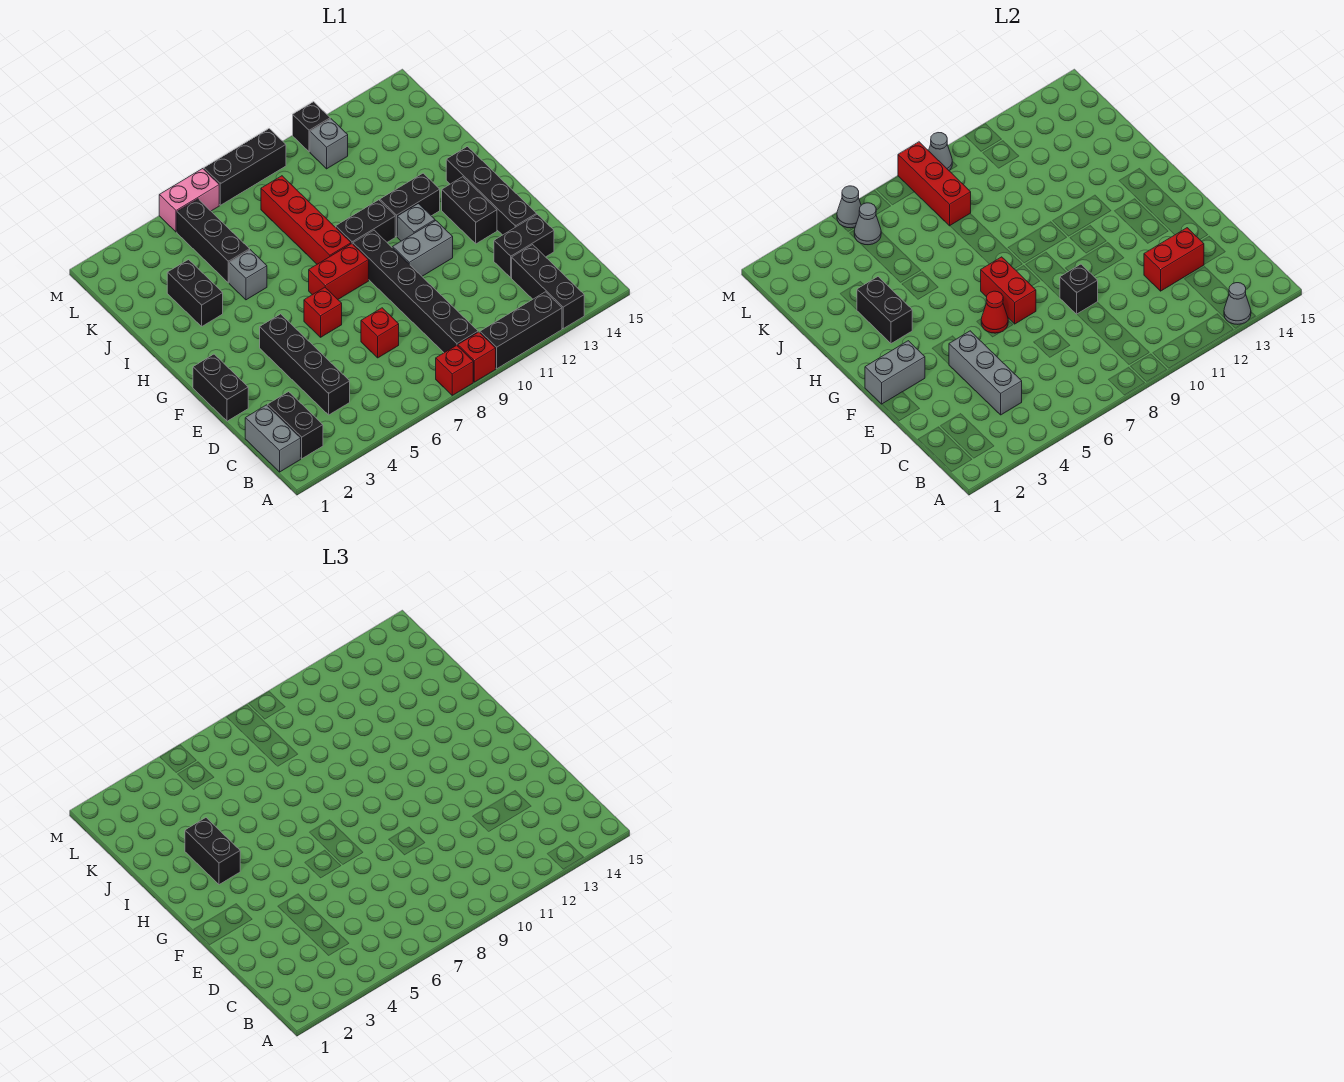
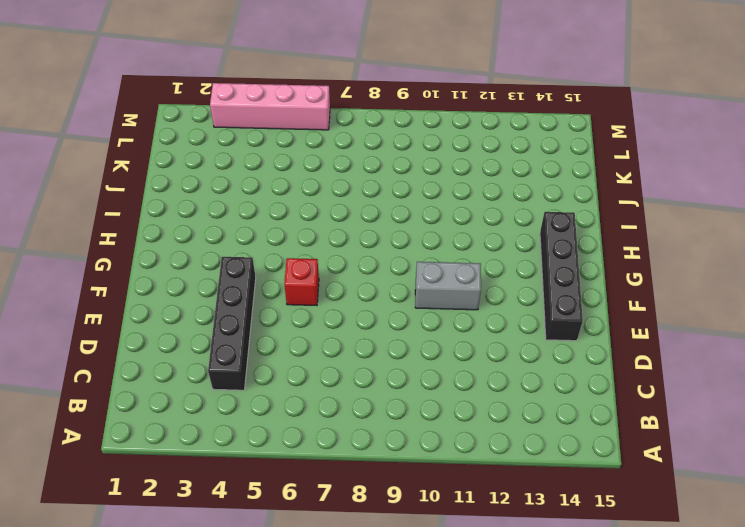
pink 1x4 brick [210,83,330,130] -> pink 1x2 brick [159,169,219,232]
none -> red 1x1 brick [436,345,473,395]
none -> red 1x1 brick [458,332,496,382]
none -> black 1x3 brick [480,292,562,369]
none -> black 1x3 brick [512,245,584,329]

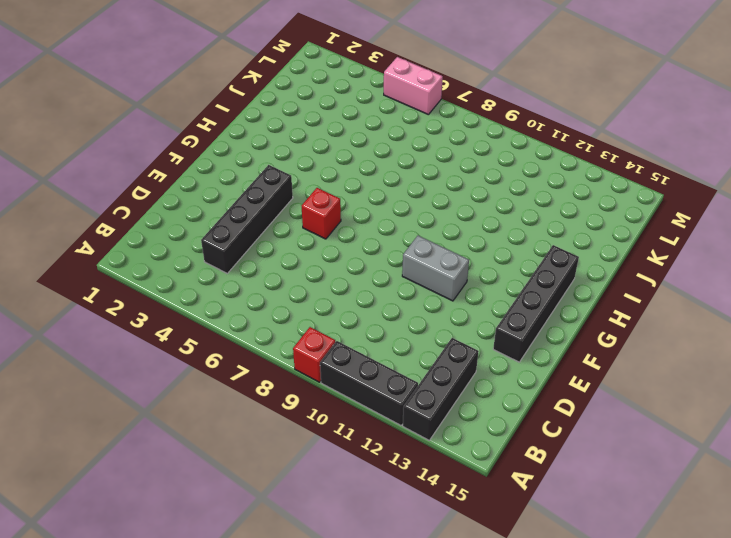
none -> red 1x1 brick [436,345,473,395]
none -> grey 1x2 brick [245,405,301,472]
none -> black 1x2 brick [268,392,323,459]
none -> black 1x6 brick [353,230,478,353]

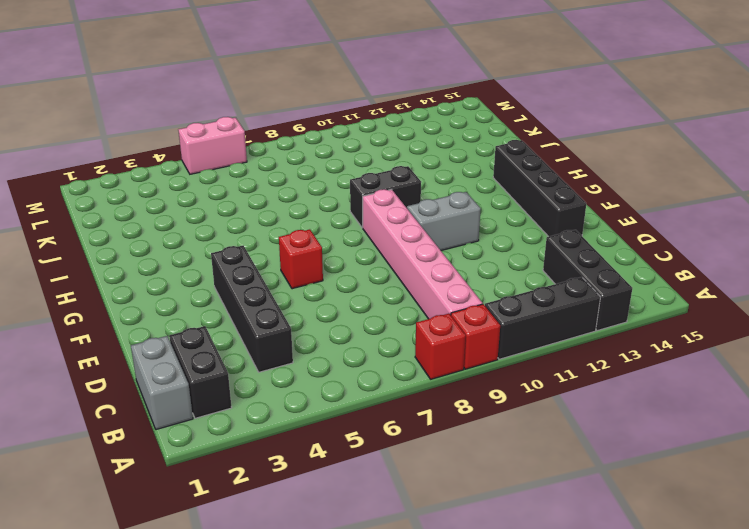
pink 1x6 brick [363,189,483,319] -> black 1x6 brick [353,230,478,353]
none -> red 1x1 brick [361,308,399,358]
none -> black 1x2 brick [494,214,554,278]
none -> black 1x2 brick [193,354,248,421]
none -> black 1x2 brick [442,177,497,244]

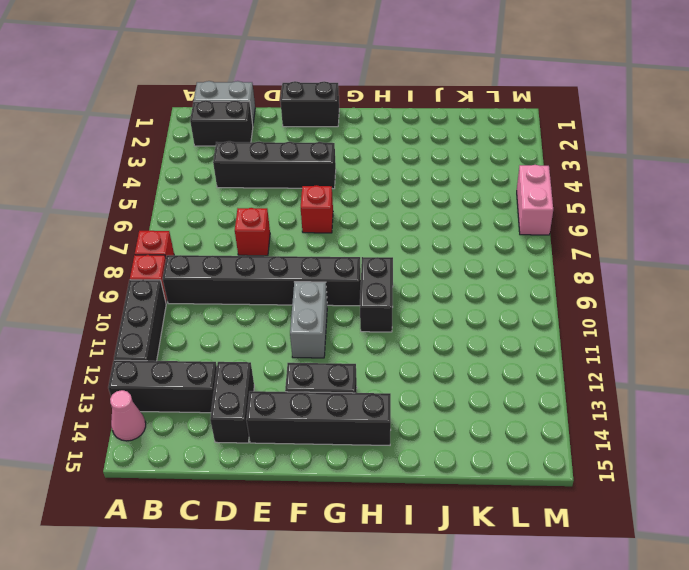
pink 1x1 cone [110,390,146,441] -> none
none -> red 1x2 brick [309,244,369,299]
none -> grey 1x1 brick [397,204,435,241]
none -> red 1x4 brick [261,176,351,264]
none -> black 1x2 brick [380,173,440,237]

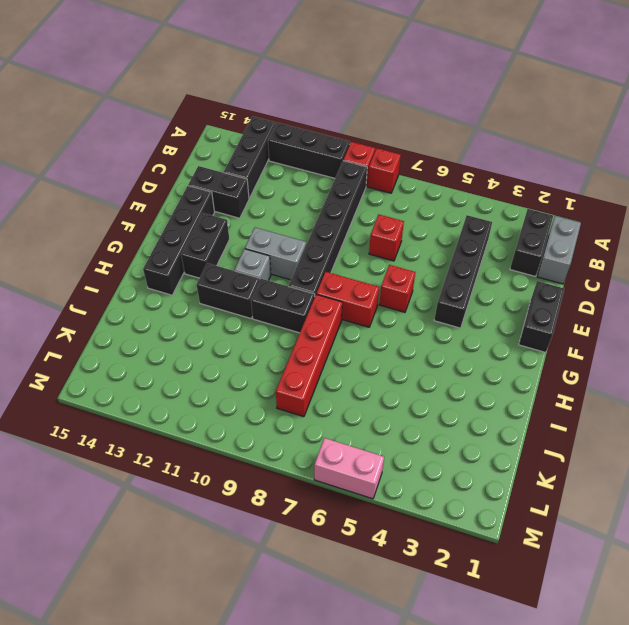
none -> black 1x2 brick [167,260,223,326]
none -> grey 1x1 brick [229,250,267,300]
none -> black 1x3 brick [177,199,250,283]
none -> grey 1x1 brick [310,119,348,169]

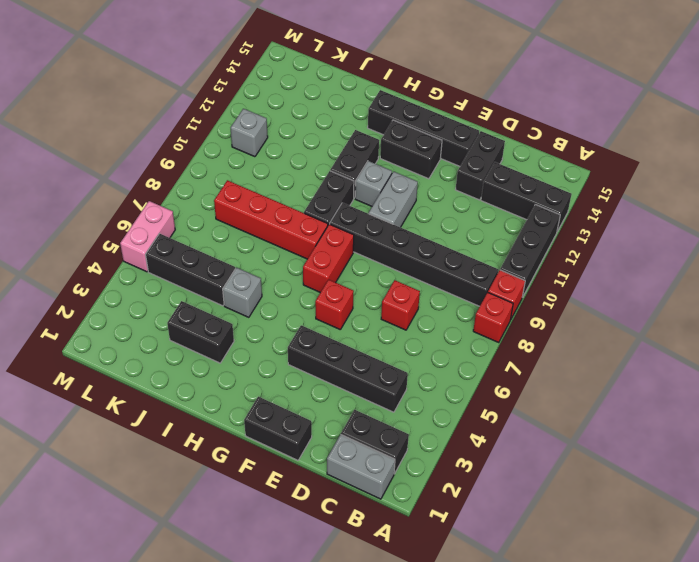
none -> black 1x3 brick [204,129,286,205]
none -> black 1x1 brick [293,102,330,152]
none -> grey 1x1 cone [1224,283,1251,324]
none -> grey 1x3 brick [949,331,1022,415]

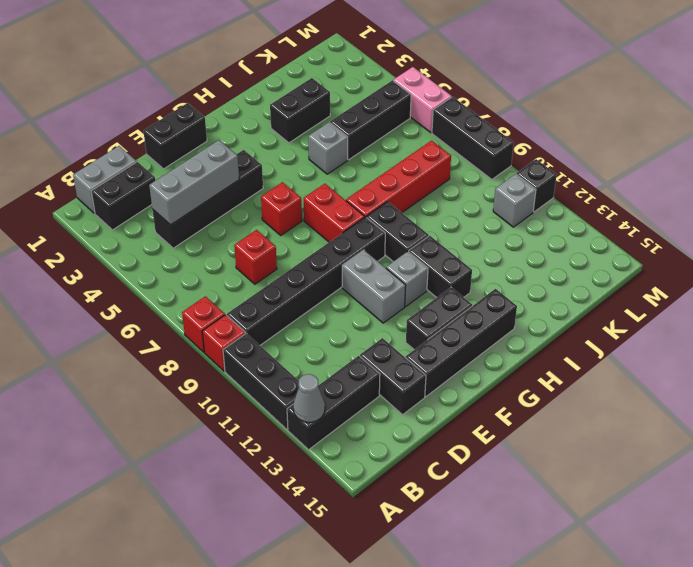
none -> red 1x2 brick [1144,228,1204,291]
none -> black 1x1 brick [1060,264,1098,314]
none -> grey 1x2 brick [865,341,925,404]
none -> red 1x1 cone [981,291,1008,333]

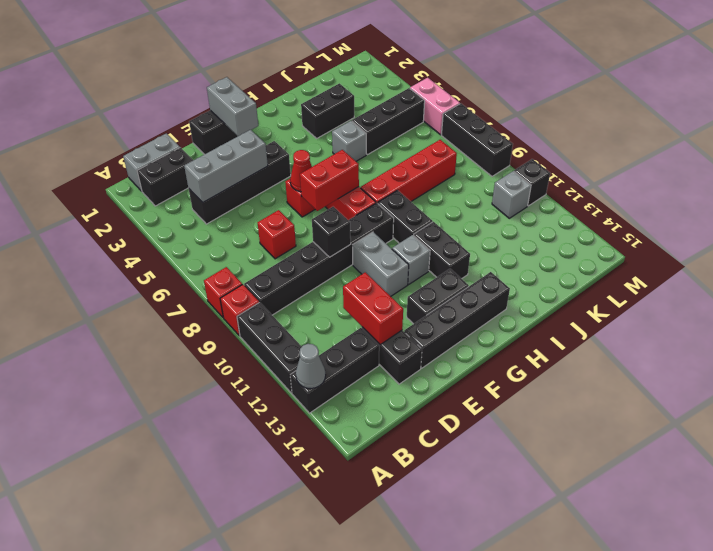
none -> black 1x2 brick [857,277,912,344]
none -> red 1x3 brick [898,142,971,226]
none -> grey 1x1 cone [854,203,881,245]
none -> grey 1x1 cone [837,186,861,228]

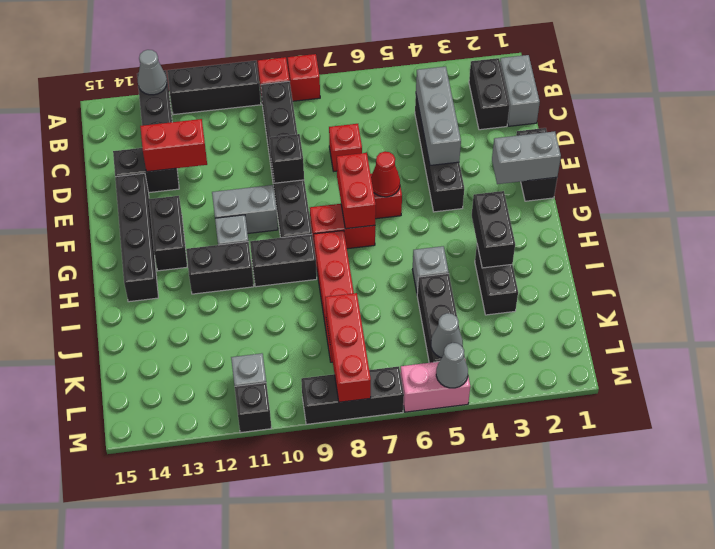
none -> grey 1x1 cone [929,133,952,171]
none -> black 1x2 brick [185,818,240,885]

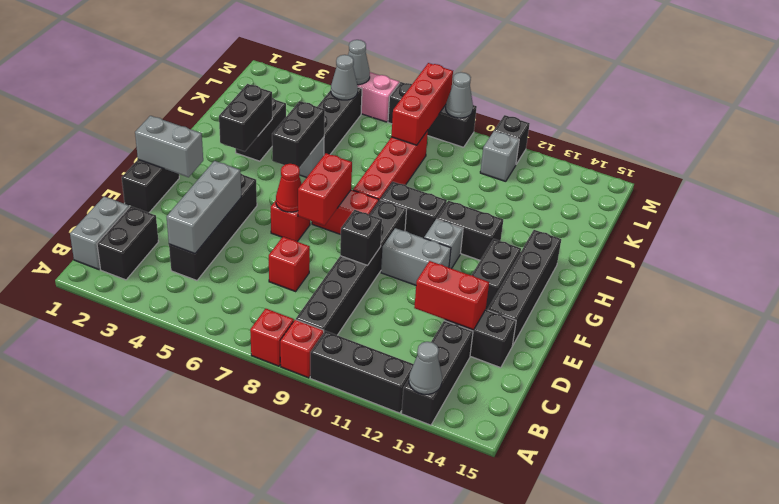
black 1x2 brick [272,101,325,168] -> black 1x2 brick moved to [185,818,240,885]

